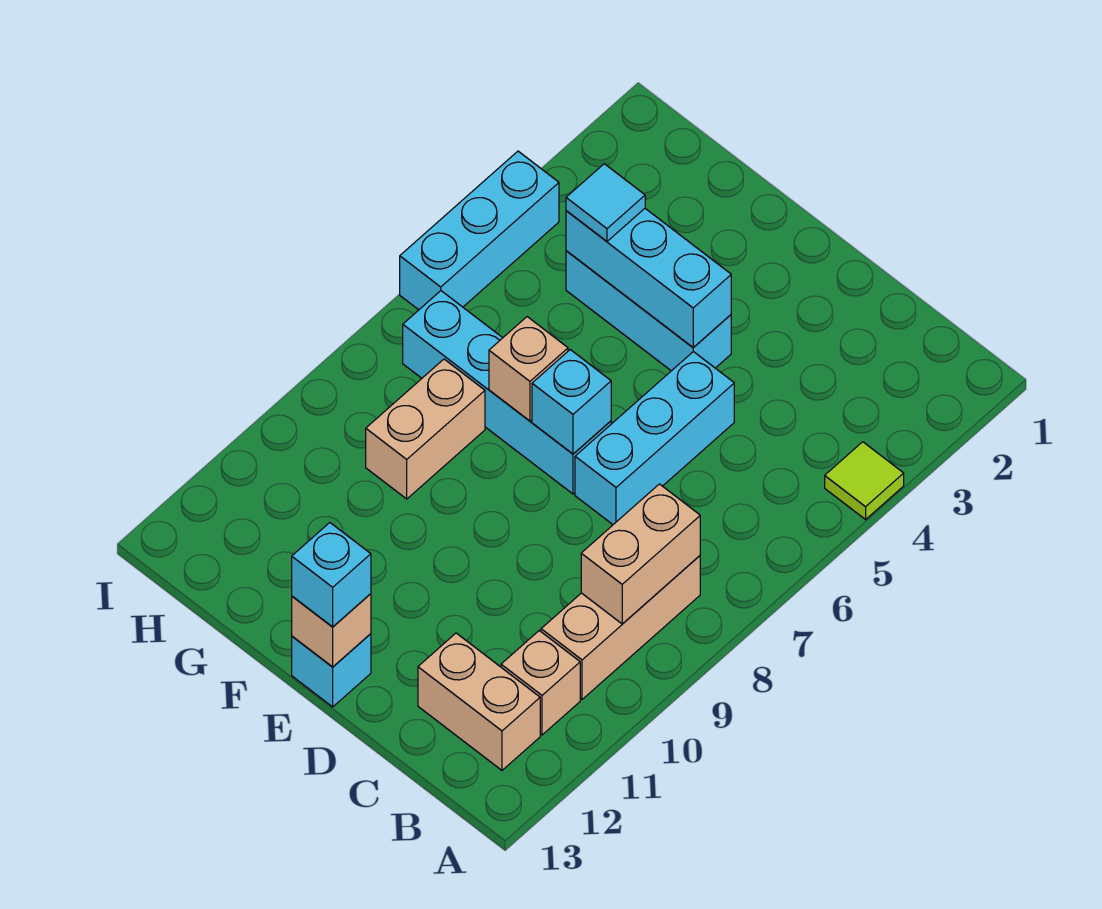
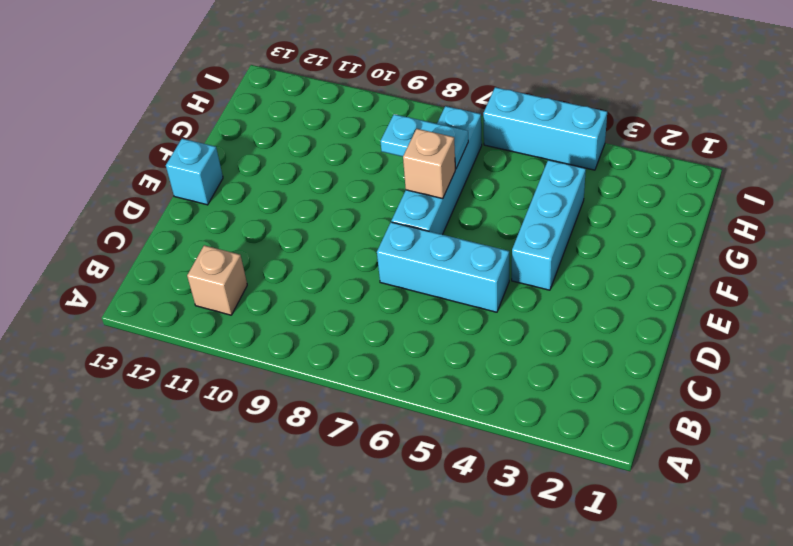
cyan 1x2 plate [380,114,468,169] -> none
none -> lime 1x1 tile [825,442,904,519]
none -> tan 1x3 brick [541,556,700,699]
none -> tan 1x2 brick [418,633,540,770]

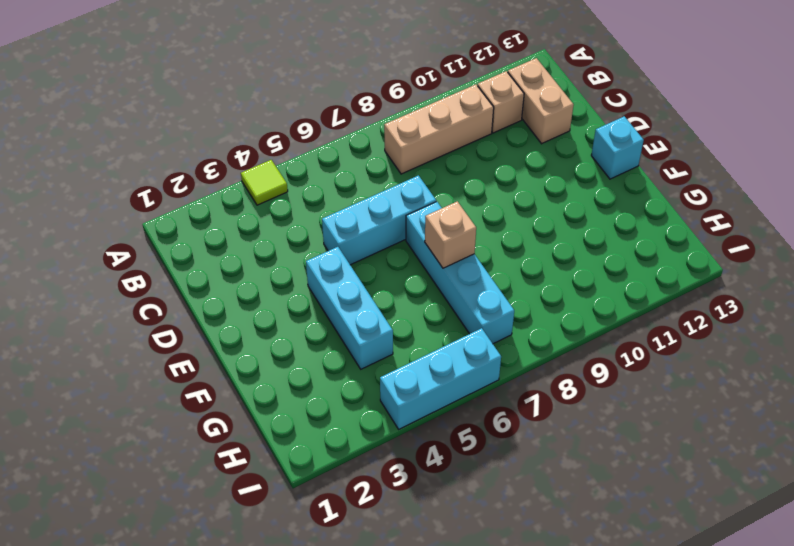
none -> tan 1x2 brick [366,359,485,499]
none -> tan 1x2 brick [581,484,700,624]
none -> cyan 1x3 brick [566,209,731,348]

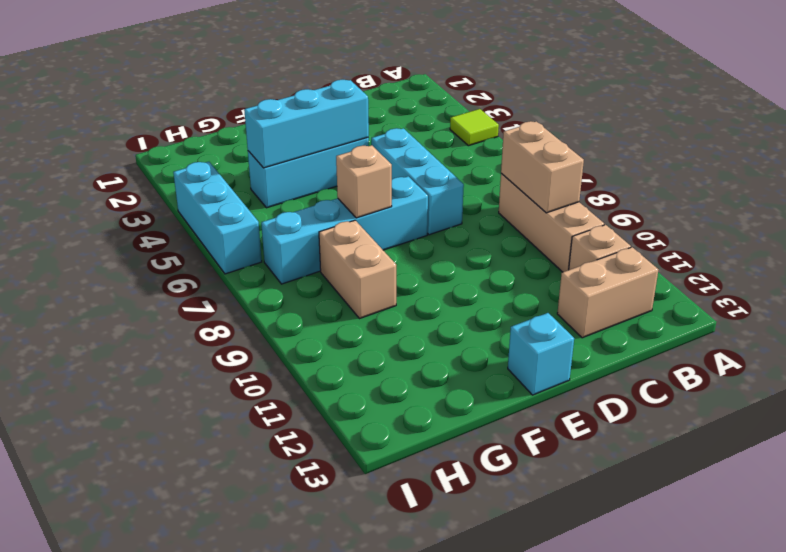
none -> cyan 1x1 brick [532,350,611,454]
none -> tan 1x1 brick [292,594,371,667]
none -> cyan 1x1 brick [292,523,371,627]

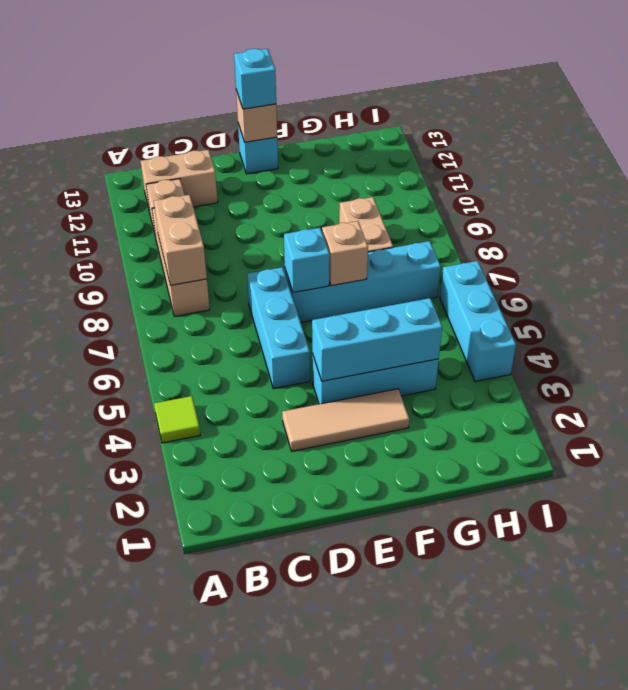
tan 1x3 tile [282,389,409,451] -> none
none -> cyan 1x1 tile [566,164,645,241]

